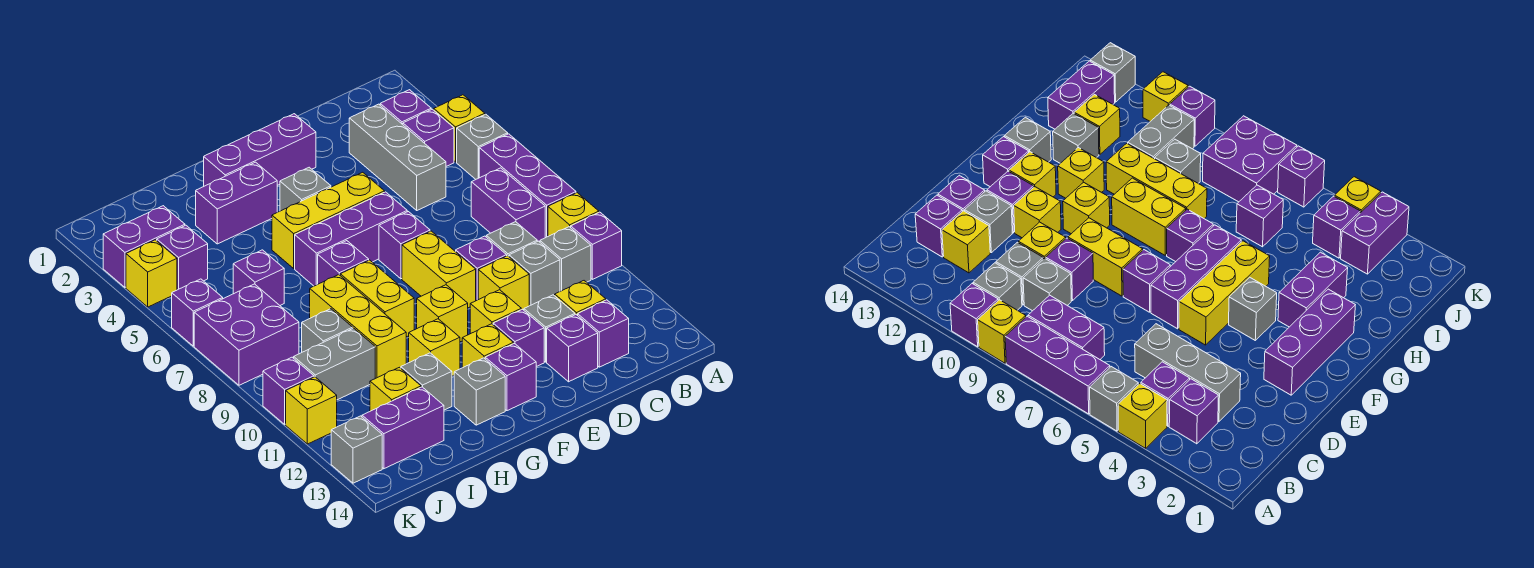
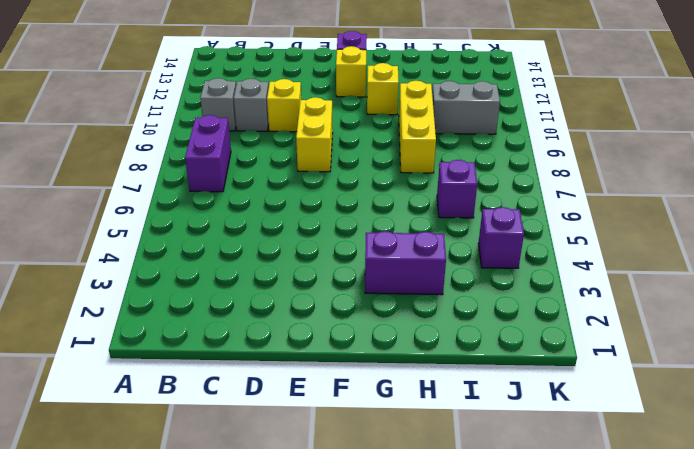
none -> yellow 1x1 brick [434,95,485,162]
none -> grey 1x1 brick [457,114,508,179]
none -> purple 1x3 brick [479,134,576,238]
none -> yellow 1x1 brick [548,193,599,236]

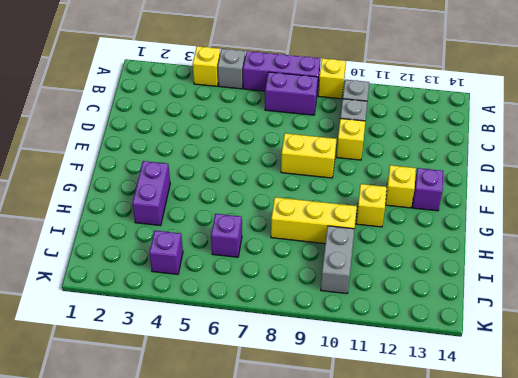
none -> purple 1x1 brick [571,212,622,279]
none -> purple 1x1 brick [380,90,431,124]
none -> purple 1x1 brick [403,109,454,166]
none -> grey 1x3 brick [349,104,446,210]

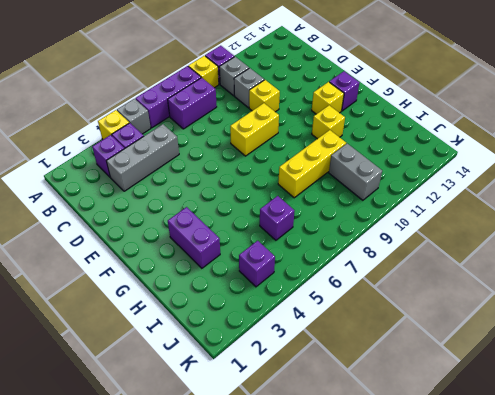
none -> grey 1x1 brick [486,222,537,256]
none -> yellow 1x1 brick [555,281,606,315]
none -> purple 1x1 brick [578,300,629,367]
none -> purple 1x1 brick [456,236,507,301]

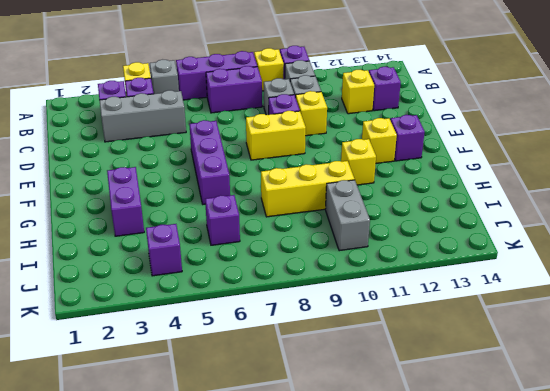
none -> grey 1x1 brick [524,295,575,362]
none -> purple 1x1 brick [547,315,598,382]
none -> purple 1x3 brick [204,114,316,186]
none -> yellow 1x3 brick [272,172,385,268]

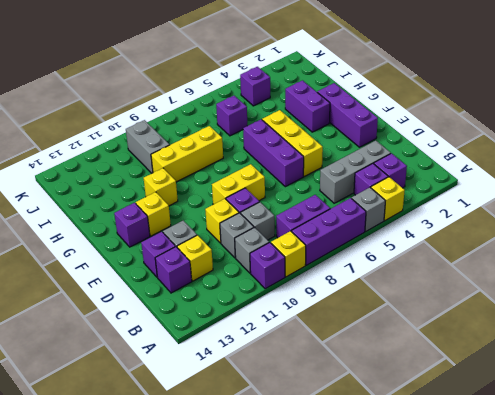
none -> purple 1x1 brick [379,212,430,279]
none -> yellow 1x1 brick [470,290,521,334]
none -> purple 1x1 brick [493,309,544,367]
none -> grey 1x1 brick [280,167,331,211]

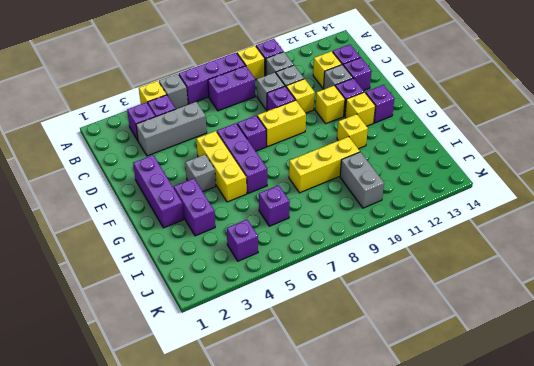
none -> yellow 1x1 brick [417,285,468,342]
none -> purple 1x1 brick [318,241,369,284]
none -> yellow 1x2 brick [340,260,414,337]
none -> grey 1x1 brick [454,358,505,425]

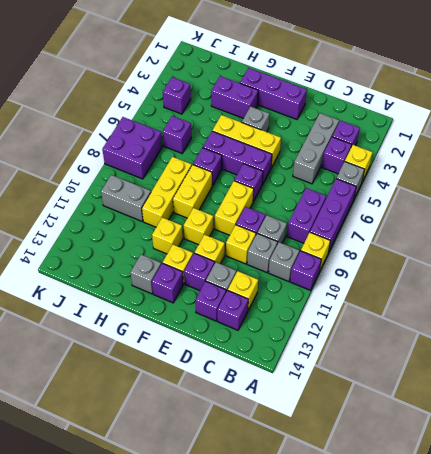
none -> grey 1x1 brick [401,353,452,410]
none -> grey 1x1 brick [302,309,353,352]
none -> yellow 1x1 brick [370,367,421,411]
none -> purple 1x2 brick [362,387,444,469]

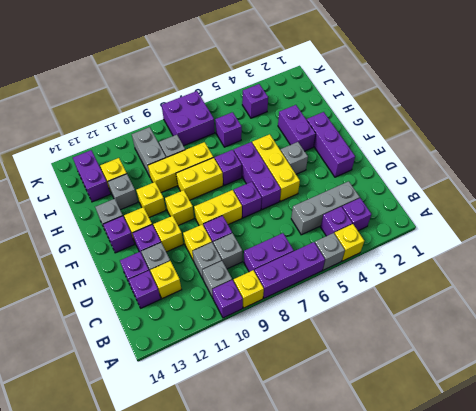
none -> purple 1x2 brick [103,206,185,287]
none -> yellow 1x1 brick [126,240,177,307]
none -> purple 1x1 brick [172,279,223,346]
none -> purple 1x1 brick [263,357,314,424]

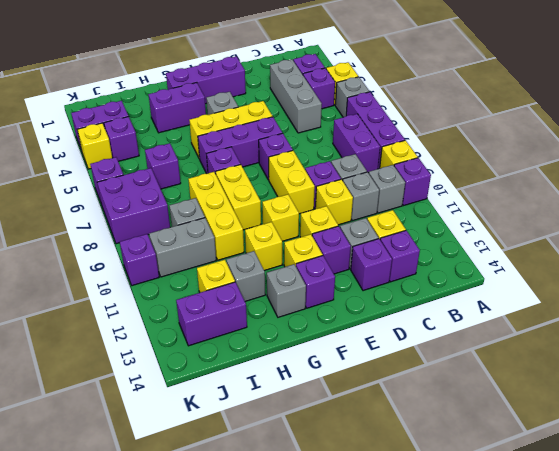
none -> yellow 1x1 brick [286,377,337,444]
none -> grey 1x1 brick [331,416,382,483]

